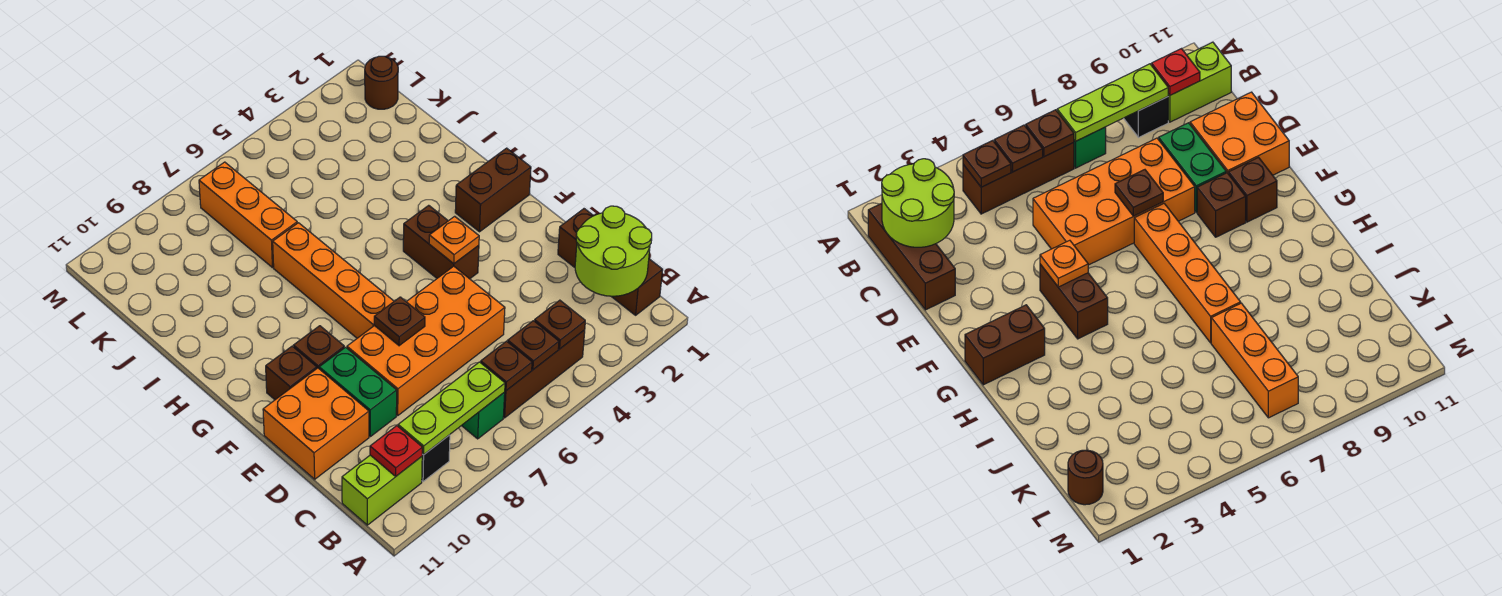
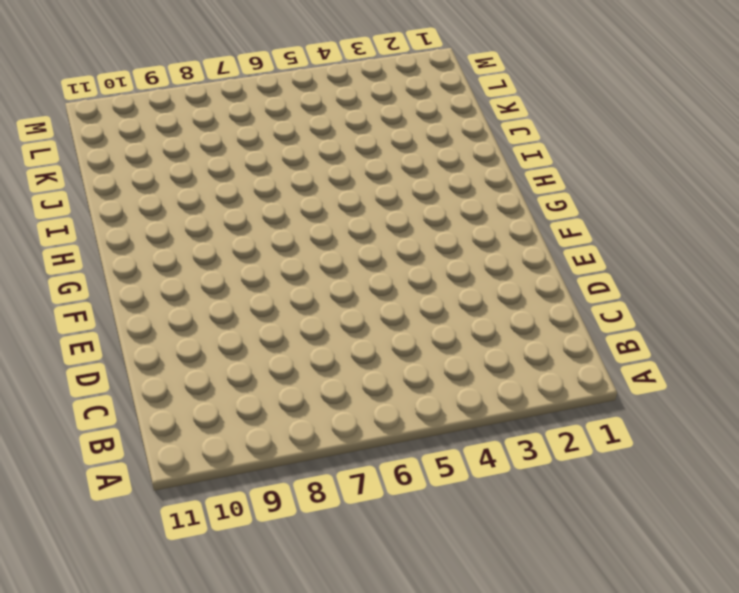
none -> brown 1x3 brick [558,209,663,315]
none -> brown 1x3 brick [503,330,585,418]
none -> green 1x1 brick [462,392,505,439]

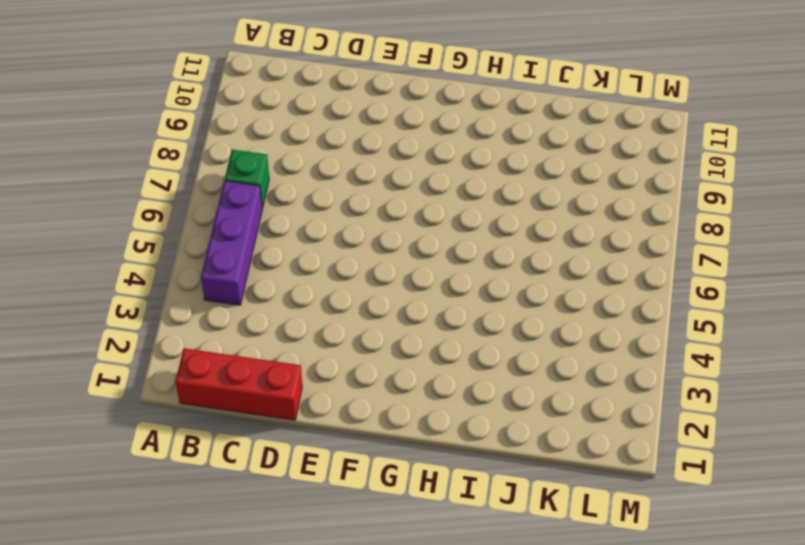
red 1x3 brick [175,348,302,420] -> brown 1x3 brick [558,209,663,315]
purple 1x3 brick [201,181,262,305] -> brown 1x3 brick [503,330,585,418]
none -> black 1x1 brick [422,435,450,482]
none -> lime 1x2 brick [342,455,422,525]
none -> orange 2x4 brick [347,266,505,415]

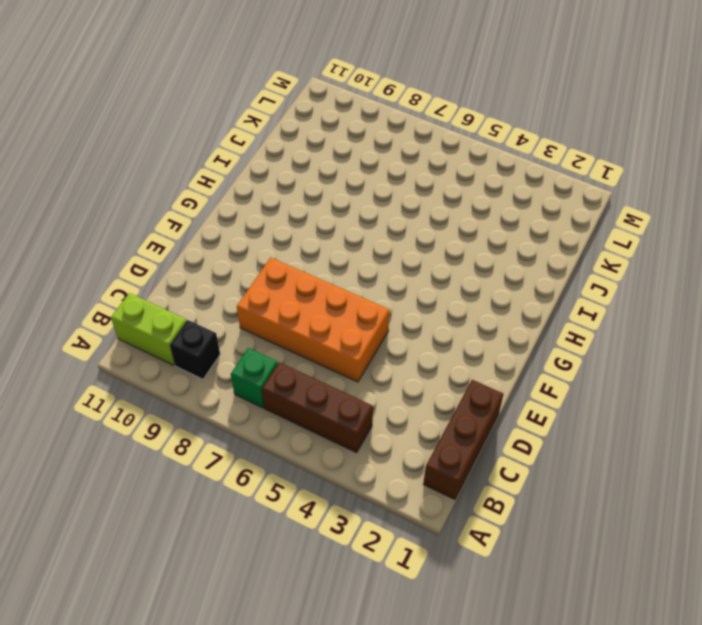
none -> green 1x2 brick [319,347,397,437]
none -> orange 2x2 brick [263,368,369,479]
none -> brown 1x2 brick [403,205,479,279]

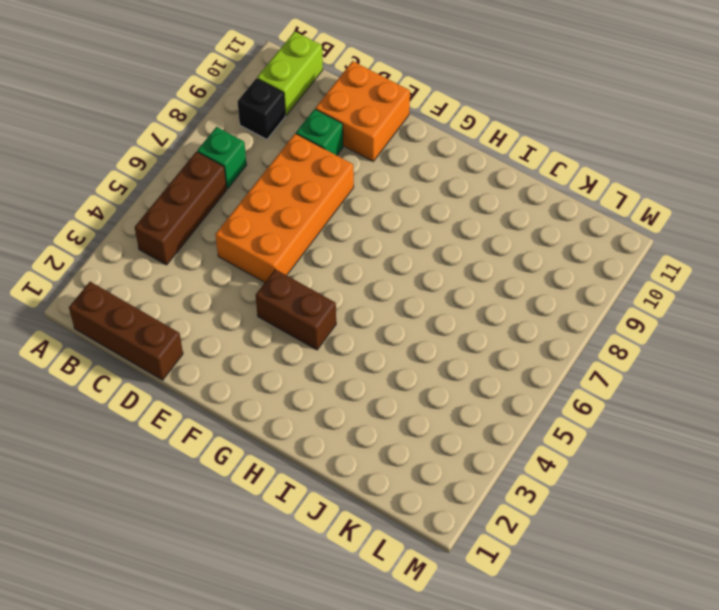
green 1x1 brick [296,109,343,155] -> green 1x2 brick [319,347,397,437]
none -> orange 1x4 brick [273,223,394,338]
none -> brown 1x1 brick [293,326,344,368]
none -> brown 1x1 brick [266,346,317,400]

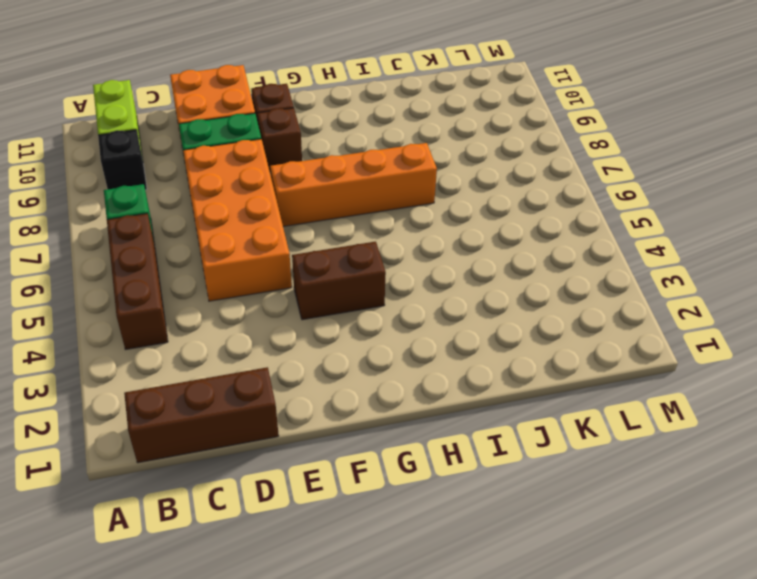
none -> brown 1x2 brick [455,148,531,232]
none -> orange 1x3 brick [199,162,297,268]
none -> brown 1x1 round brick [365,56,398,109]

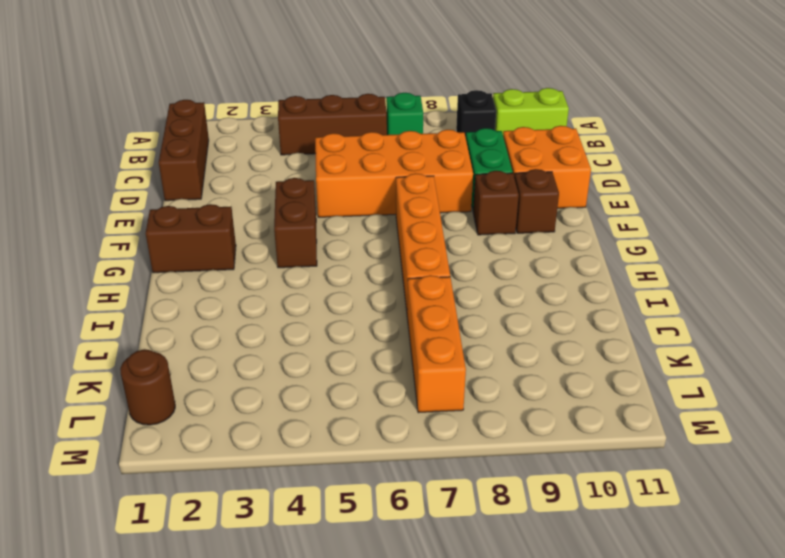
none -> lime 2x2 round brick [575,206,652,296]
none -> brown 1x1 plate [535,300,585,349]
none -> brown 1x1 plate [508,321,559,370]

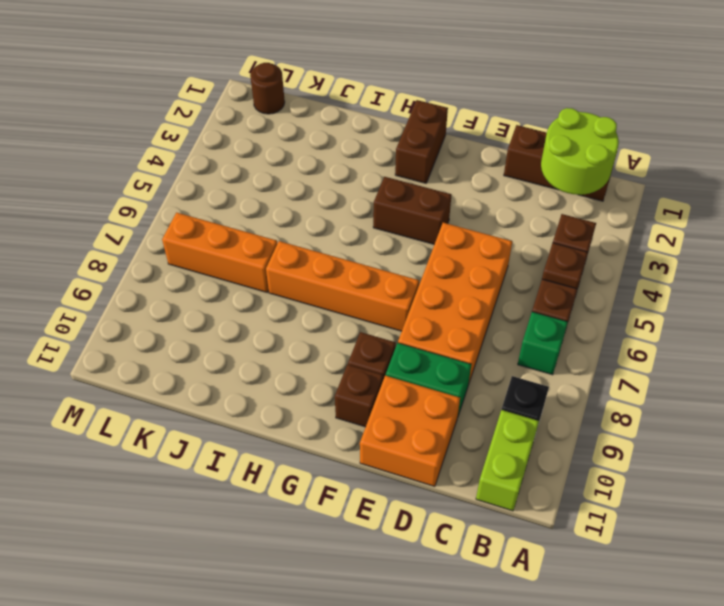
none -> brown 1x1 plate [481,341,532,391]
none -> lime 1x3 plate [398,362,505,455]
none -> red 1x1 plate [370,426,422,476]

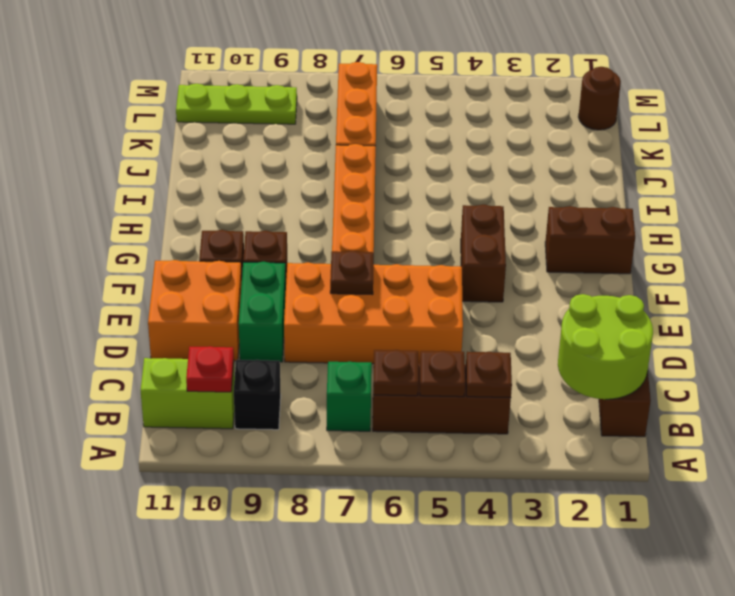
lime 1x3 plate [176,84,297,124] -> lime 1x3 plate moved to [398,362,505,455]
none -> orange 1x1 plate [429,216,479,264]

